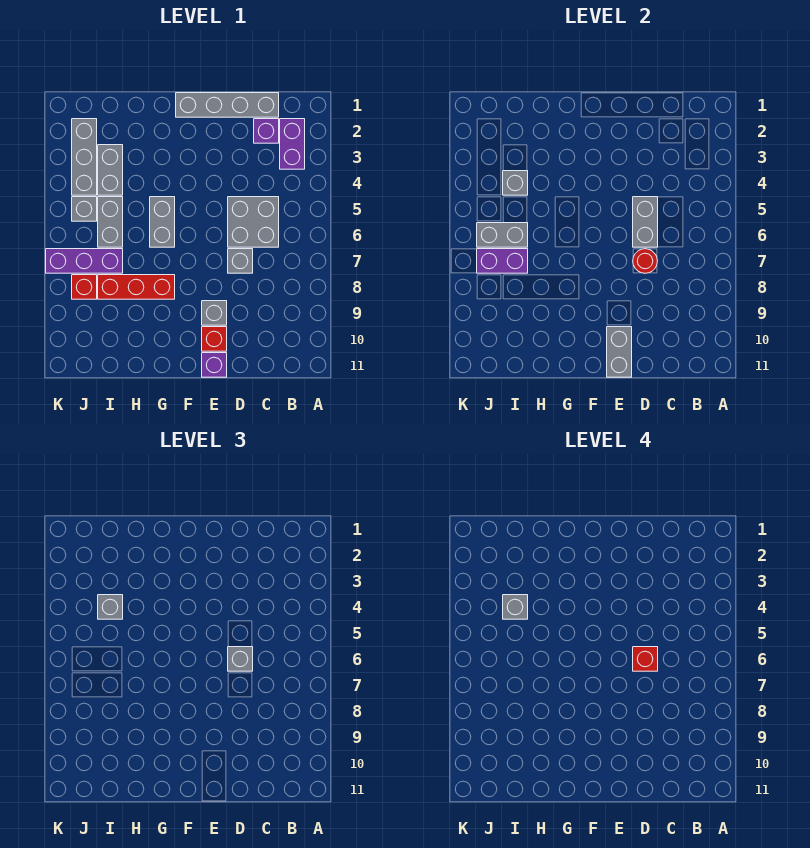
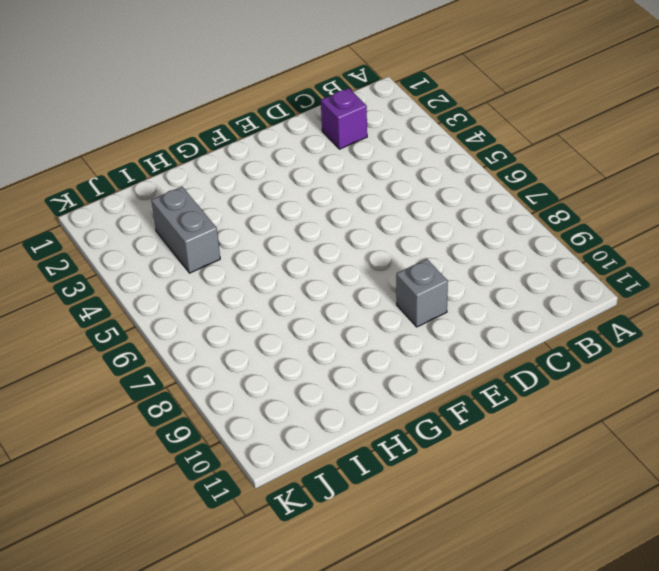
none -> purple 1x2 brick [280,119,305,169]
none -> grey 1x4 brick [176,93,279,117]
none -> grey 2x2 brick [228,197,279,247]

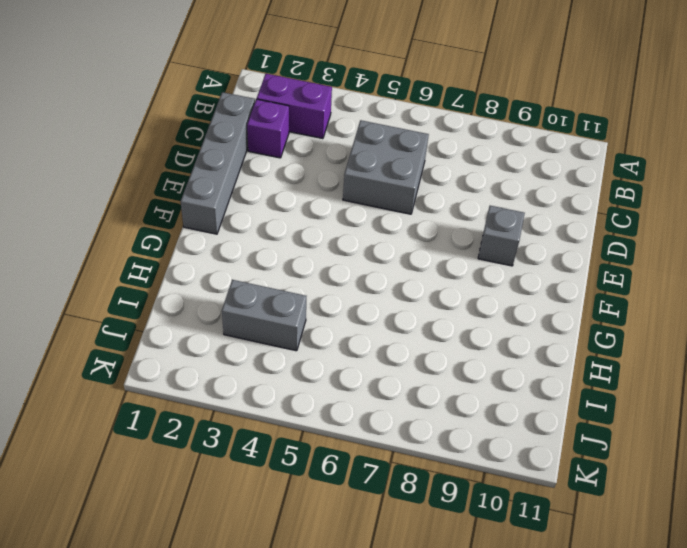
none -> grey 1x1 brick [228,249,253,273]
none -> red 1x1 brick [202,327,227,351]
none -> purple 1x1 brick [202,353,227,377]

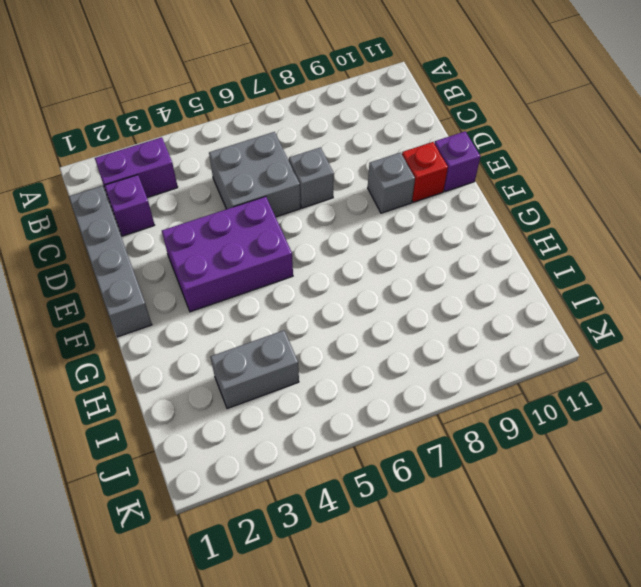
purple 2x3 brick [162,197,293,312] -> none
none -> grey 1x2 brick [150,197,175,247]
none -> red 1x3 brick [98,275,175,299]
none -> grey 1x2 brick [98,197,123,247]

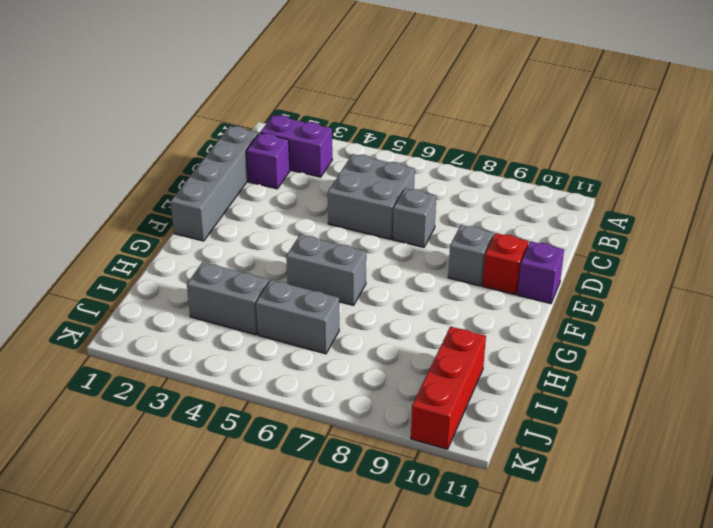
red 1x3 brick [411,327,486,449] -> red 1x3 brick moved to [98,275,175,299]
none -> purple 1x3 brick [46,249,123,273]
none -> grey 1x3 brick [72,119,97,195]
none -> grey 1x1 brick [72,197,97,221]

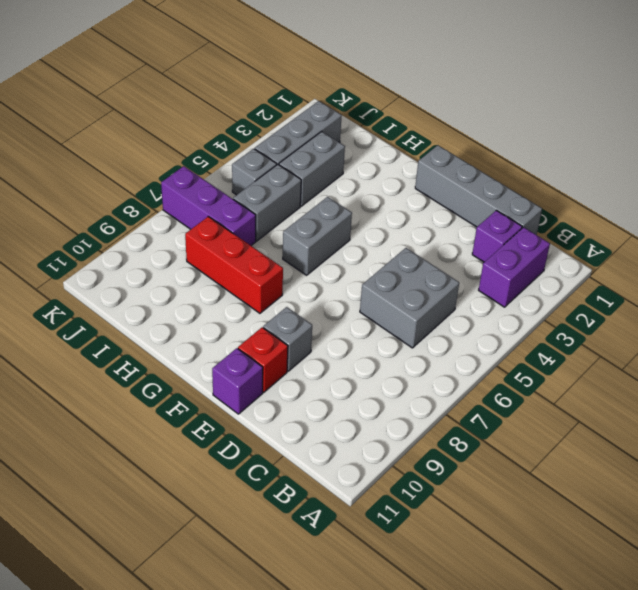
none -> grey 1x1 brick [228,249,253,273]
none -> red 1x1 brick [72,275,97,299]
none -> grey 1x2 brick [633,197,658,247]

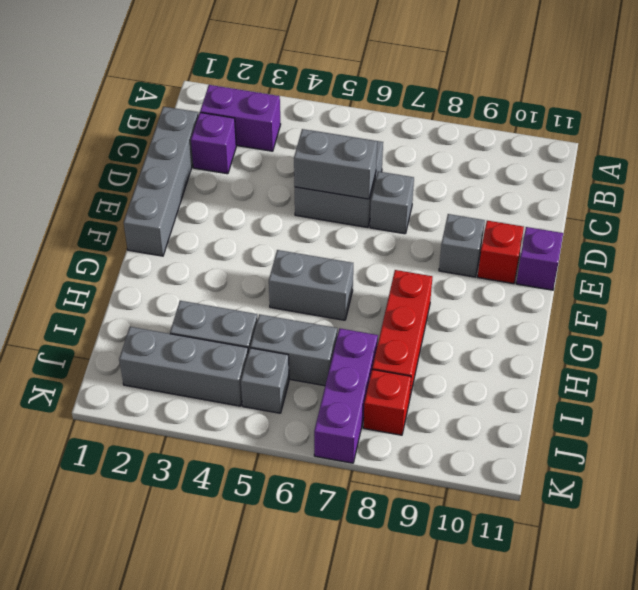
none -> red 1x1 round brick [633,249,657,273]
none -> grey 1x2 brick [607,327,632,377]
none -> grey 1x1 brick [503,171,528,195]

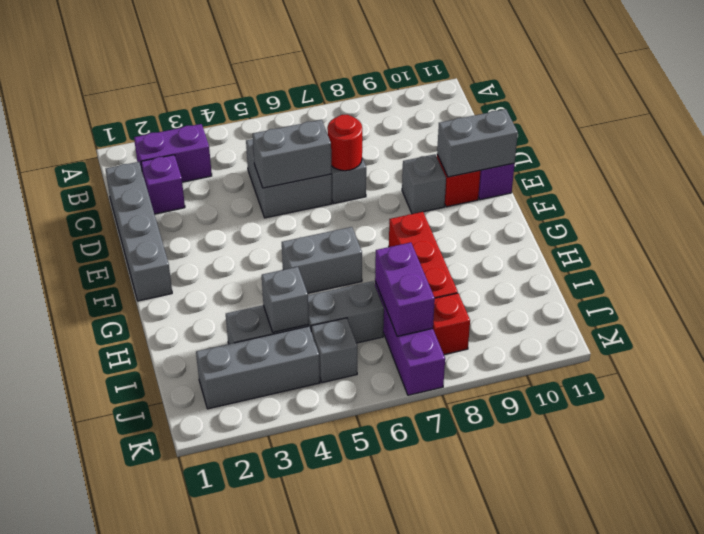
none -> grey 1x2 brick [477,223,528,247]
none -> grey 1x1 brick [228,647,253,671]
none -> grey 1x1 brick [98,595,123,619]

